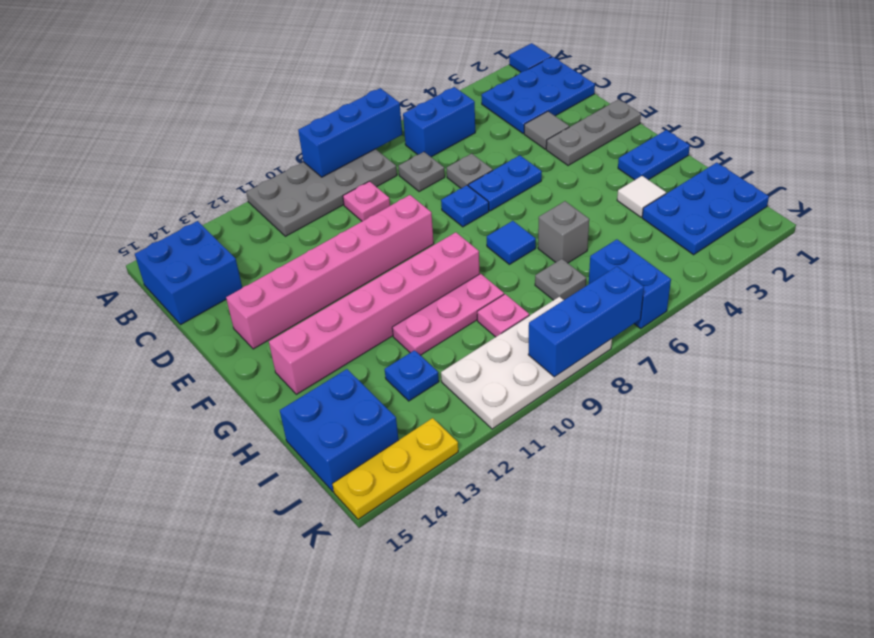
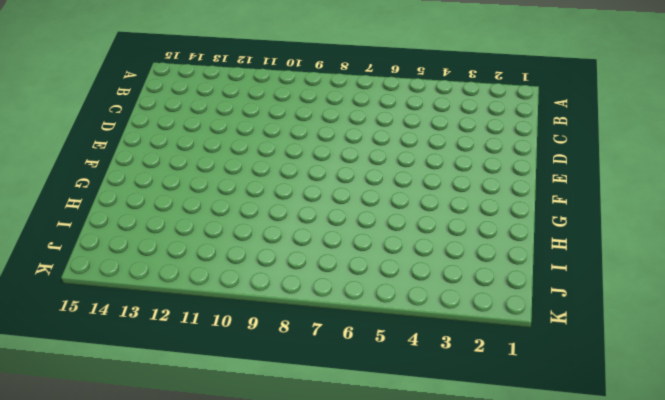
none -> blue 1x1 tile [509,43,552,72]
none -> grey 2x4 plate [246,149,397,236]
none -> blue 2x3 plate [482,57,595,133]

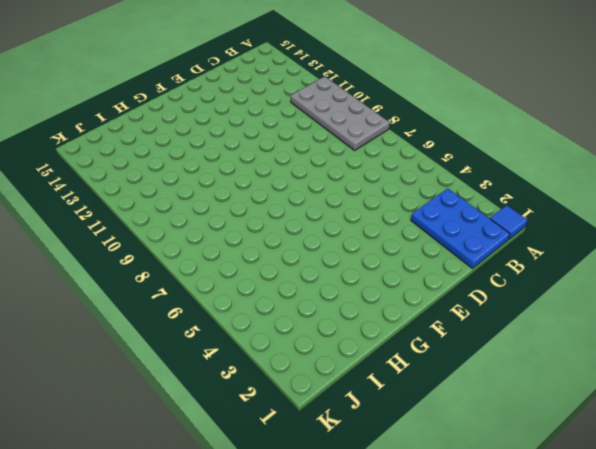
none -> blue 1x2 brick [403,87,475,157]
none -> blue 2x2 brick [135,221,242,325]
none -> grey 1x1 plate [398,152,445,192]

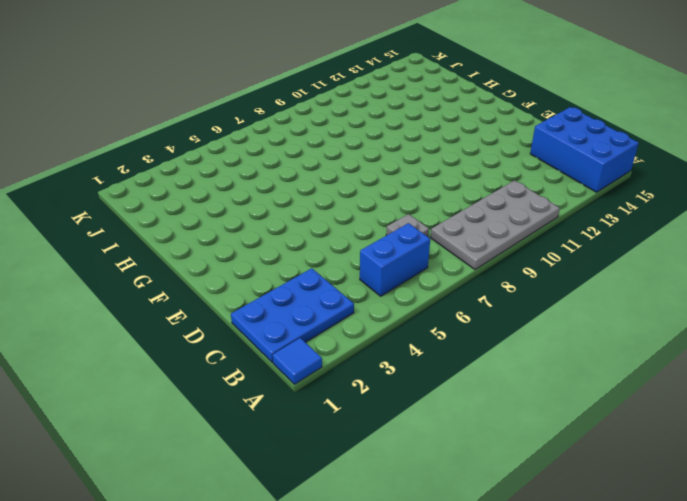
blue 2x3 brick [530,107,639,192] -> blue 2x2 brick [135,221,242,325]
none -> pink 1x1 plate [343,181,390,221]
none -> grey 1x1 tile [524,111,569,149]
none -> grey 1x1 plate [447,154,493,188]

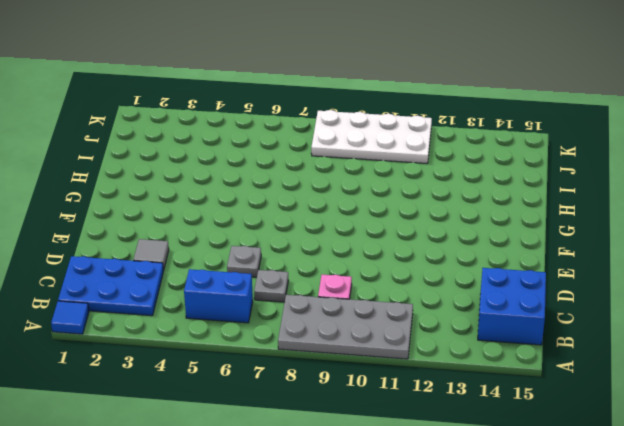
none -> grey 1x3 plate [546,99,641,166]
none -> blue 1x2 plate [468,155,542,211]
none -> blue 1x1 plate [441,185,489,227]

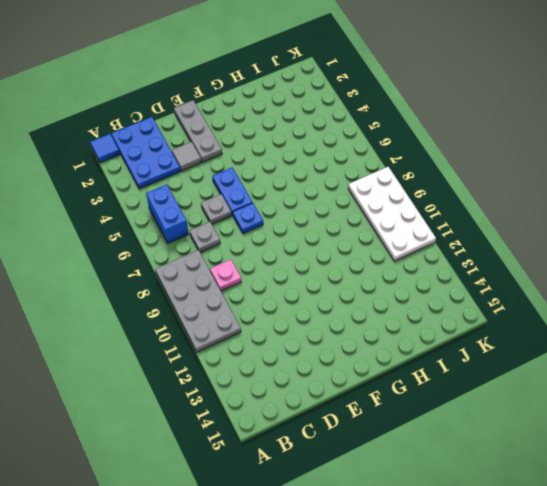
none -> blue 2x2 brick [135,221,242,325]
none -> pink 1x6 brick [226,195,434,349]
none -> blue 1x2 plate [618,130,690,180]

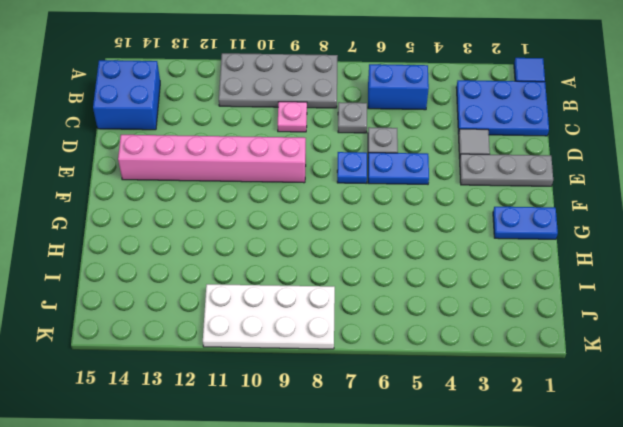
none -> blue 1x1 tile [487,221,536,264]
none -> pink 1x6 brick [269,232,480,394]
none -> white 1x1 tile [617,176,666,217]

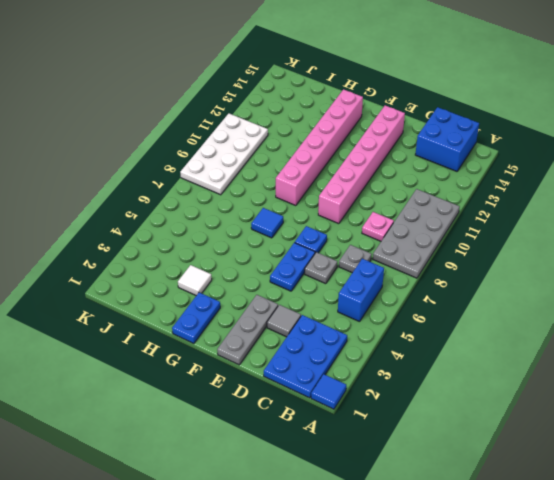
none -> grey 1x1 brick [538,201,589,263]
none -> pink 1x3 plate [392,274,504,355]
none -> blue 2x3 plate [642,163,769,255]

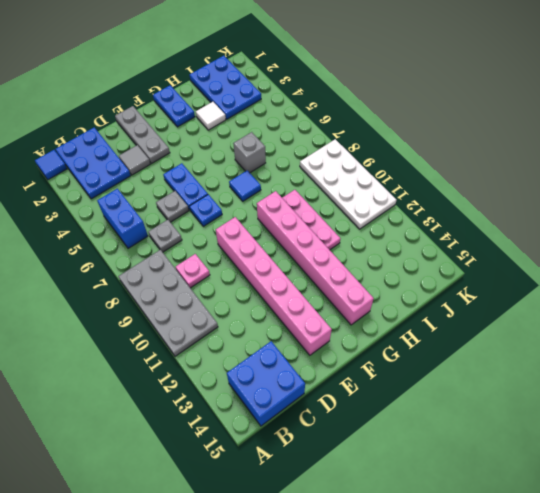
none -> grey 1x1 plate [535,259,586,300]
none -> pink 1x1 plate [477,294,529,337]
none -> blue 1x1 plate [385,350,439,401]

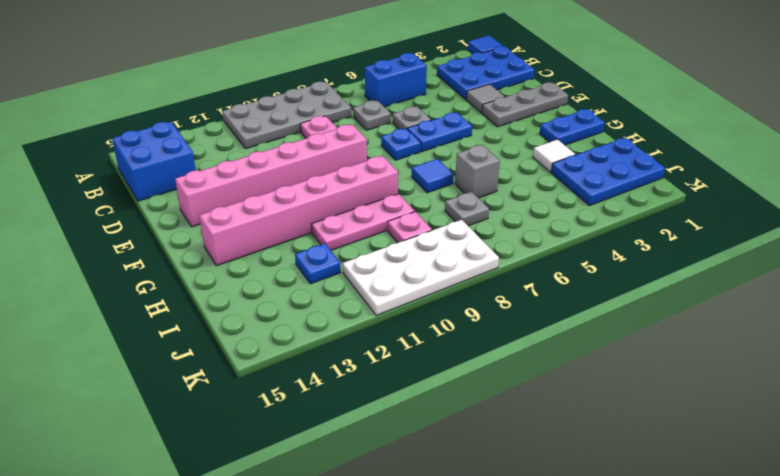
none -> blue 2x2 brick [280,369,399,492]
none -> blue 1x2 brick [589,239,671,328]
none -> yellow 1x3 plate [332,418,458,519]

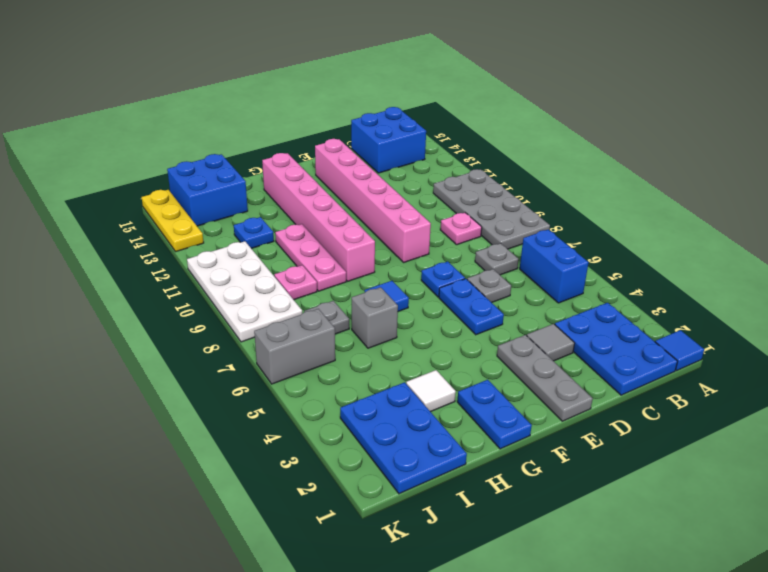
grey 1x2 brick [254,309,335,384] -> blue 1x2 brick [589,239,671,328]
none -> blue 1x3 brick [298,88,402,177]
none -> blue 1x3 brick [528,267,644,377]

